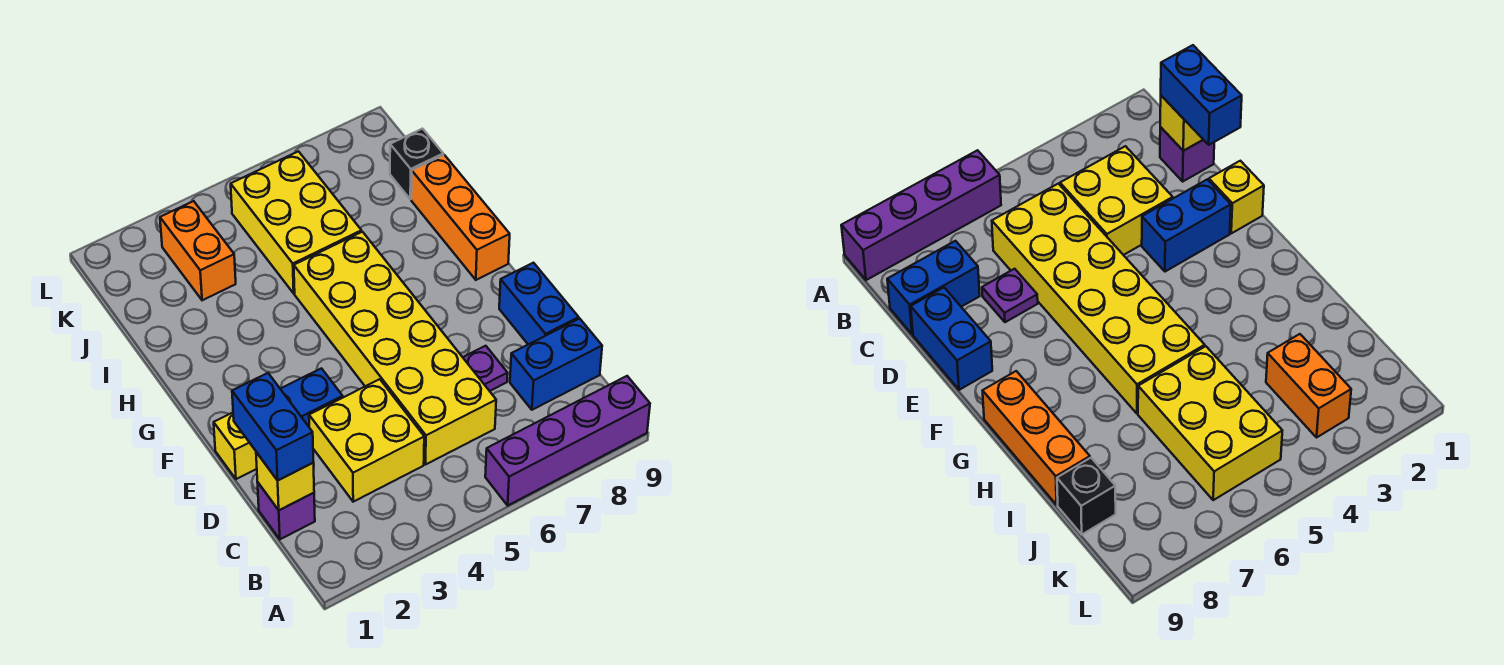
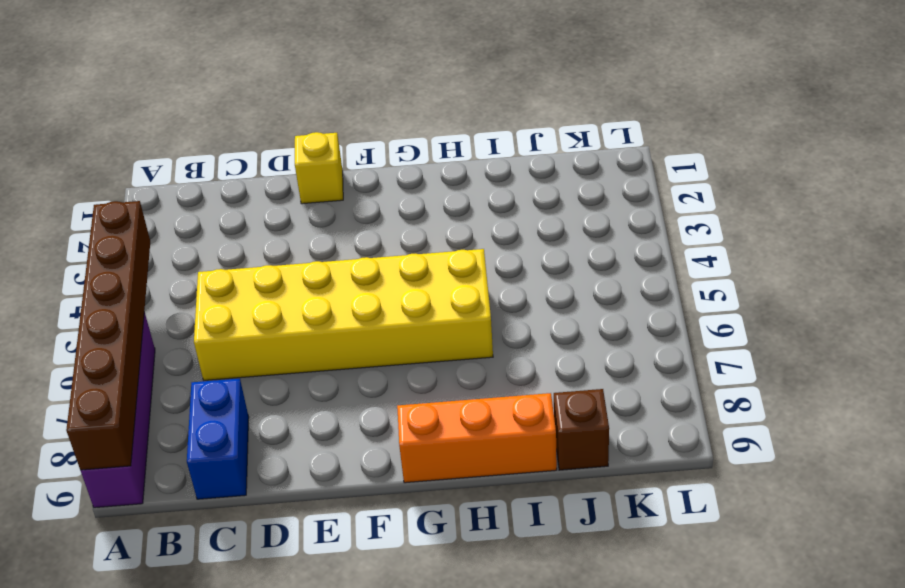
brown 1x6 brick [66,201,150,470] -> none
brown 1x1 brick [554,389,609,470] -> black 1x1 brick [390,129,443,199]
none -> purple 1x1 brick [257,482,315,539]
none -> yellow 2x2 brick [309,379,424,502]
none -> purple 1x1 plate [463,346,508,391]

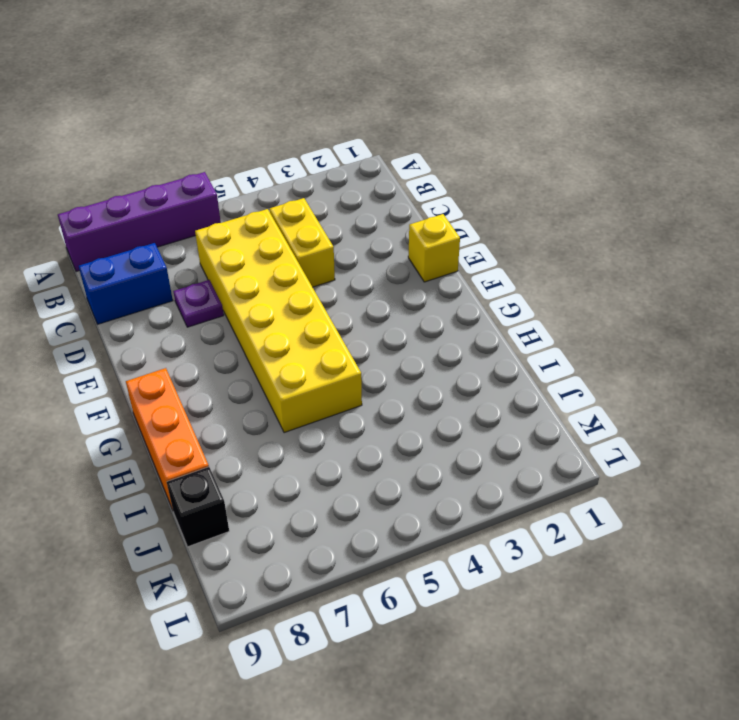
yellow 1x2 brick [270,198,335,287] -> yellow 2x2 brick [309,379,424,502]
none -> purple 1x1 brick [257,482,315,539]
none -> blue 1x2 brick [499,263,579,344]
none -> blue 1x2 brick [281,368,343,426]

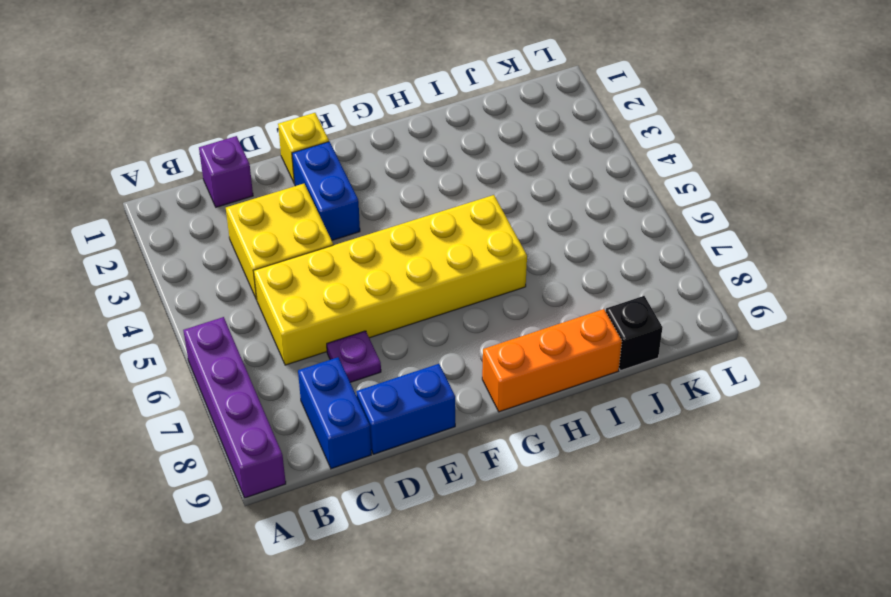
none -> yellow 2x3 brick [231,151,361,293]
none -> orange 1x2 brick [160,201,236,300]
none -> yellow 1x1 brick [256,452,314,510]

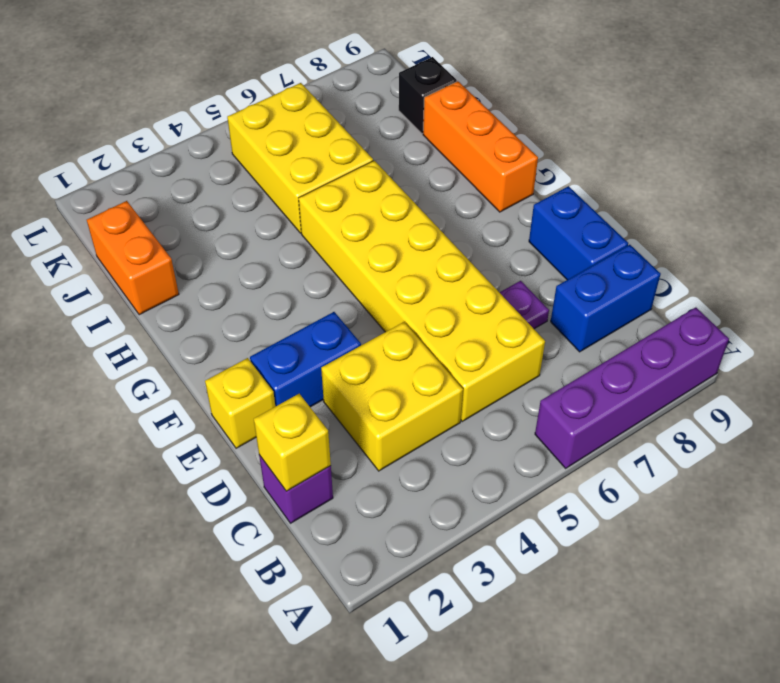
orange 1x2 brick [87,201,179,315] -> orange 1x2 brick moved to [160,201,236,300]
none -> blue 1x2 brick [232,373,313,480]

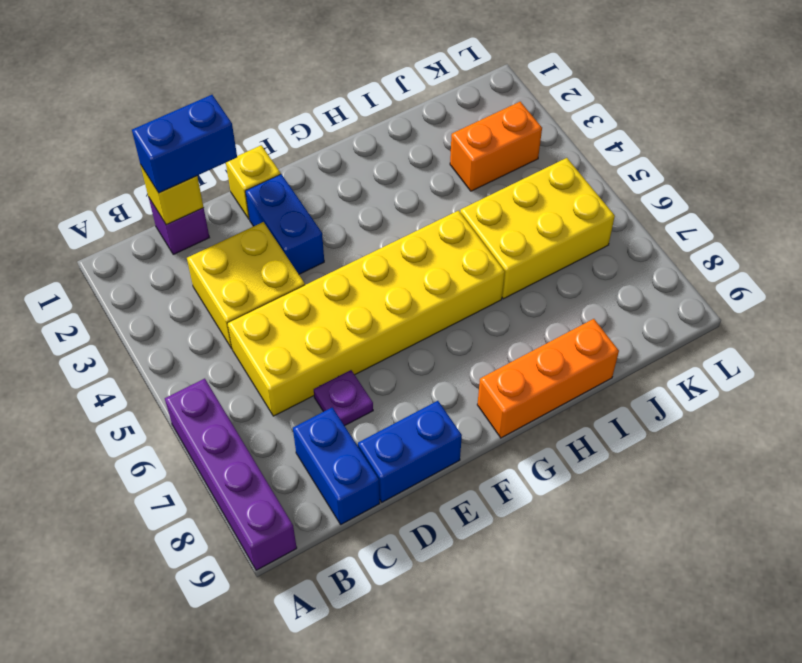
none -> black 1x1 brick [390,129,443,199]

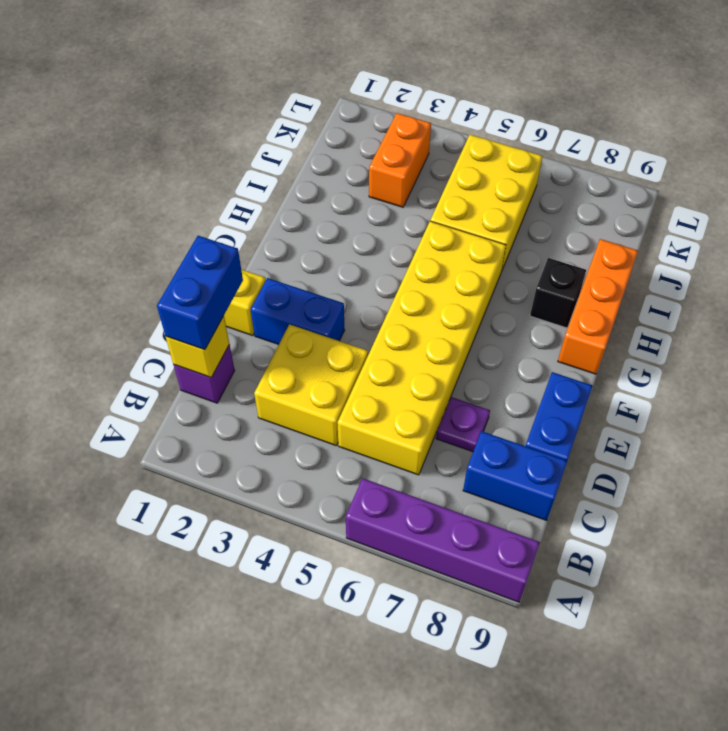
black 1x1 brick [530,258,586,328] -> black 1x1 brick moved to [390,129,443,199]

